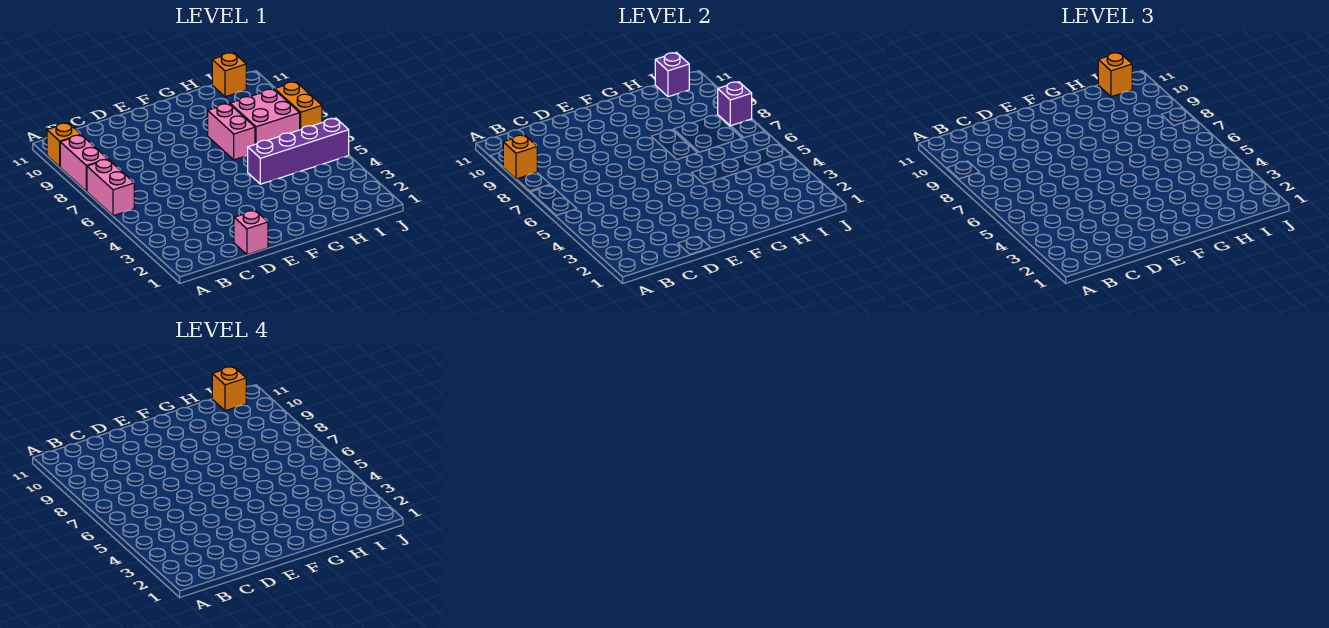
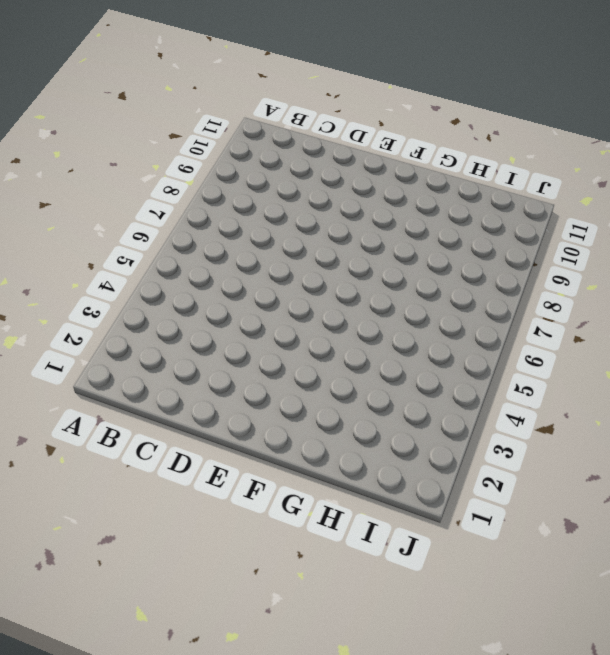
none -> pink 1x2 brick [87,159,134,216]
none -> pink 1x2 brick [60,135,107,191]
none -> orange 1x1 brick [47,123,81,167]

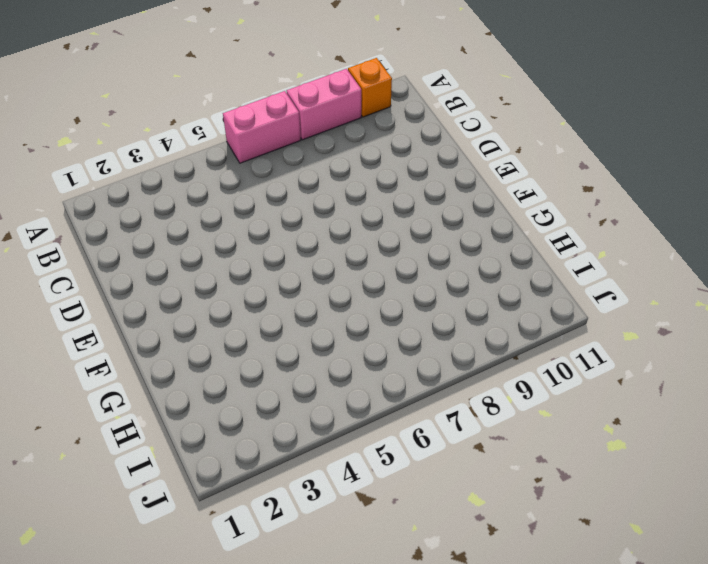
none -> pink 1x1 brick [234,210,268,255]
none -> purple 1x4 brick [248,118,349,184]
none -> pink 1x2 brick [208,104,255,160]

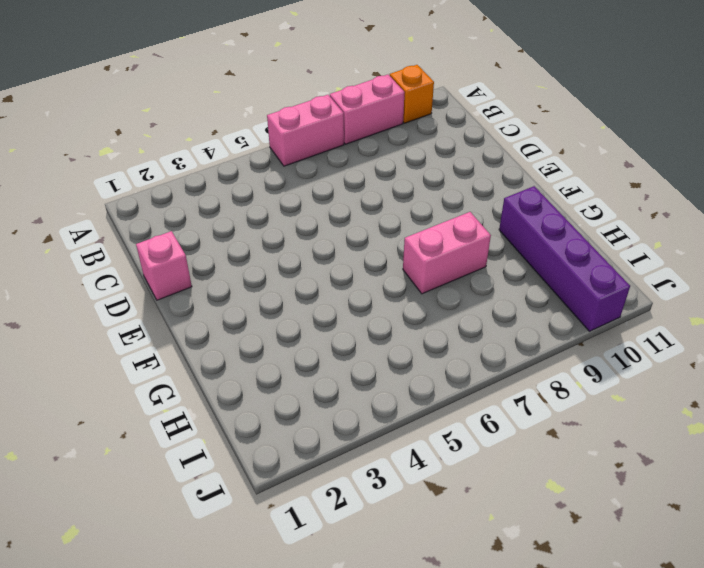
purple 1x4 brick [499,186,630,331] -> purple 1x4 brick moved to [248,118,349,184]
none -> pink 2x2 brick [230,89,300,144]
none -> orange 1x1 brick [212,53,246,97]
none -> orange 1x2 brick [275,82,322,130]

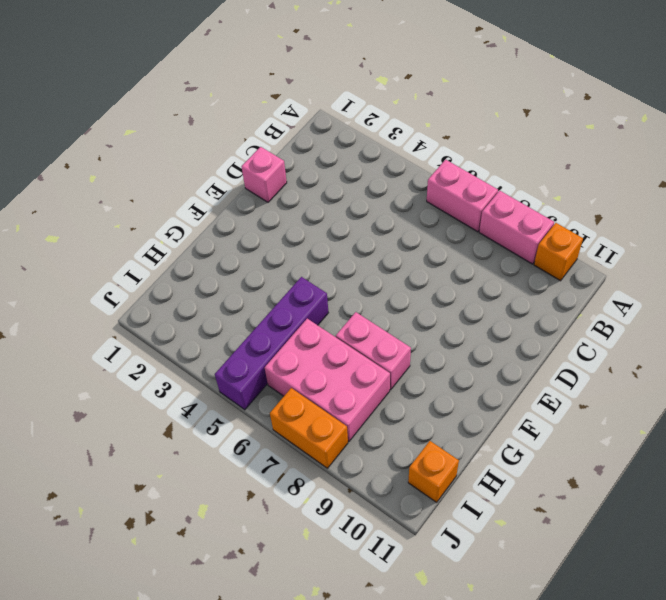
pink 2x3 brick [265,319,390,441] -> pink 2x2 brick [230,89,300,144]
none -> orange 1x1 brick [503,135,537,179]
none -> purple 1x1 brick [655,53,689,97]
none -> purple 1x1 brick [718,82,752,126]

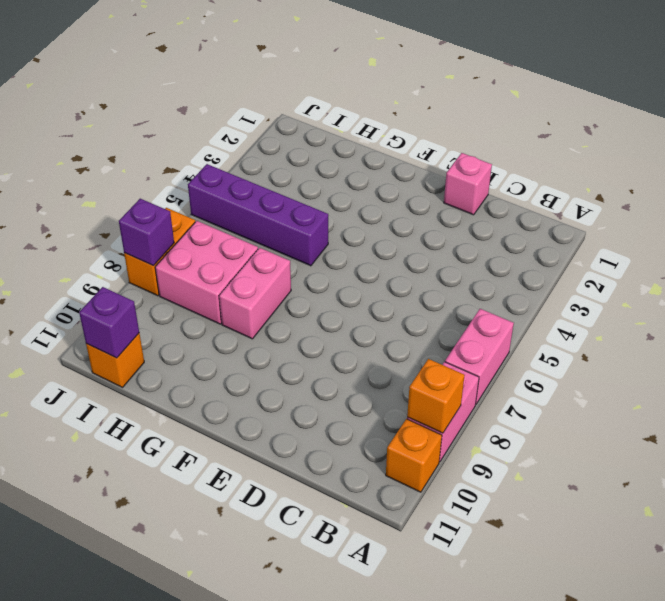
none -> orange 1x1 brick [1098,53,1132,97]
none -> orange 1x1 brick [212,367,246,411]

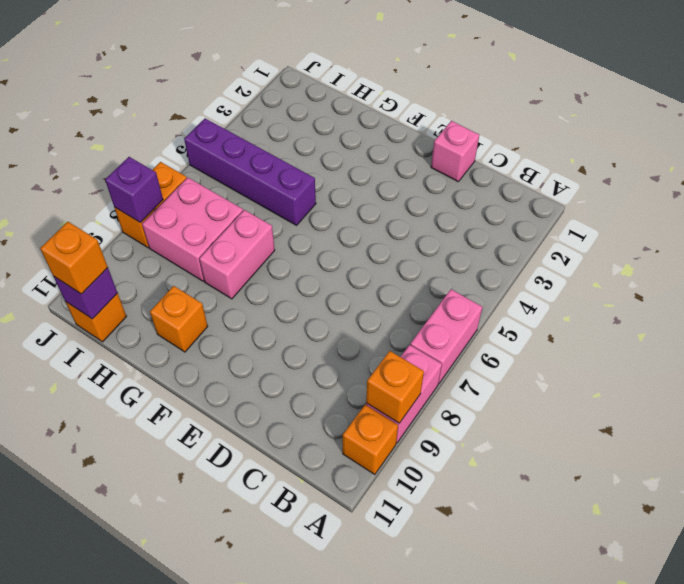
orange 1x1 brick [150,286,208,352] -> orange 1x1 brick moved to [212,367,246,411]

